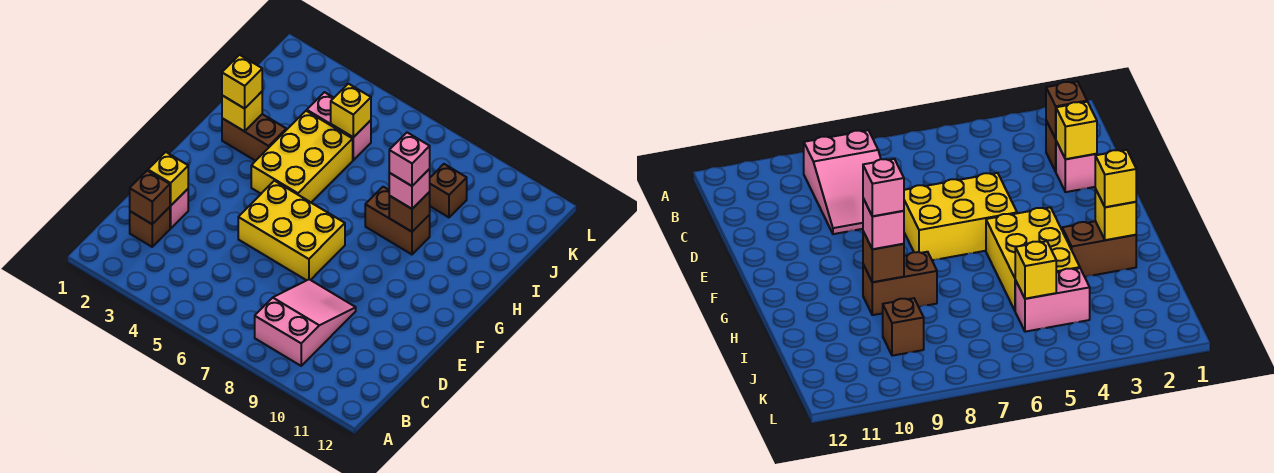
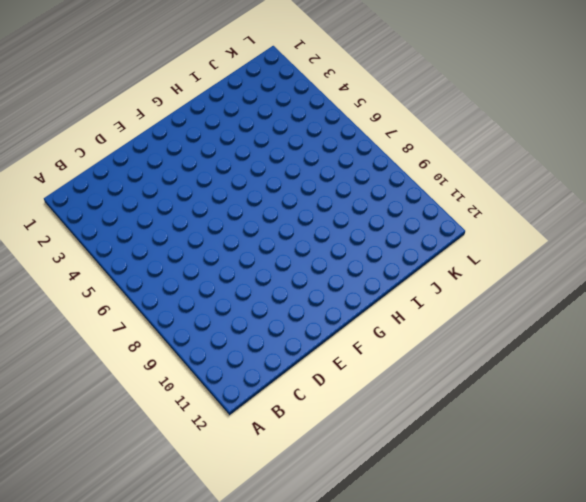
none -> pink 2x3 slope [255,279,356,366]
none -> brown 1x1 brick [130,207,170,247]
none -> pink 1x1 brick [170,189,188,228]

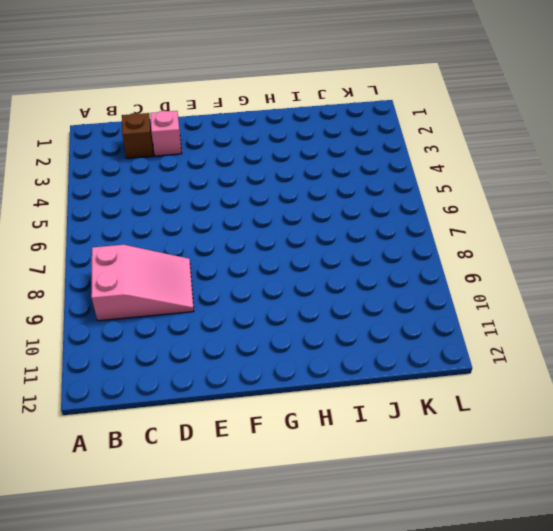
none -> yellow 2x3 brick [238,181,345,280]
none -> yellow 2x3 brick [251,111,353,202]
none -> brown 1x2 brick [222,114,286,161]

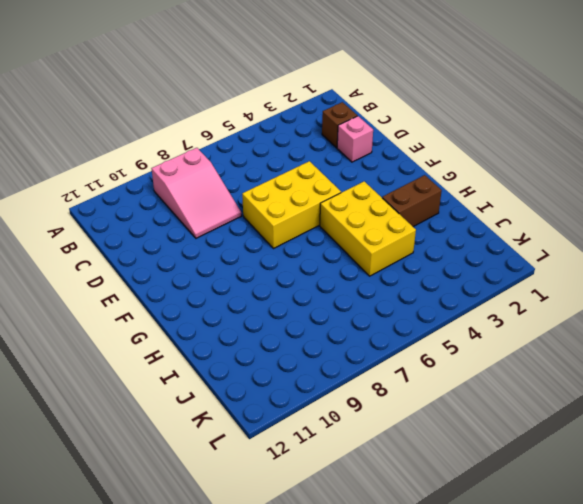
none -> brown 1x2 brick [365,187,430,254]
none -> pink 1x2 brick [307,92,371,160]
none -> brown 1x1 brick [430,164,467,217]

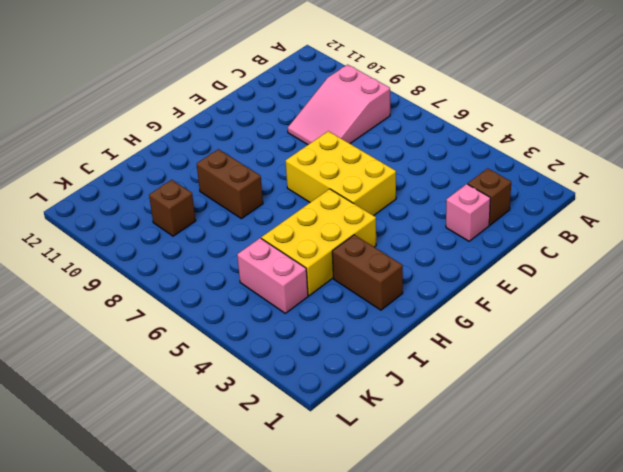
none -> brown 1x1 brick [130,171,170,224]
none -> yellow 1x1 brick [148,152,188,206]
none -> yellow 1x1 brick [222,92,262,131]

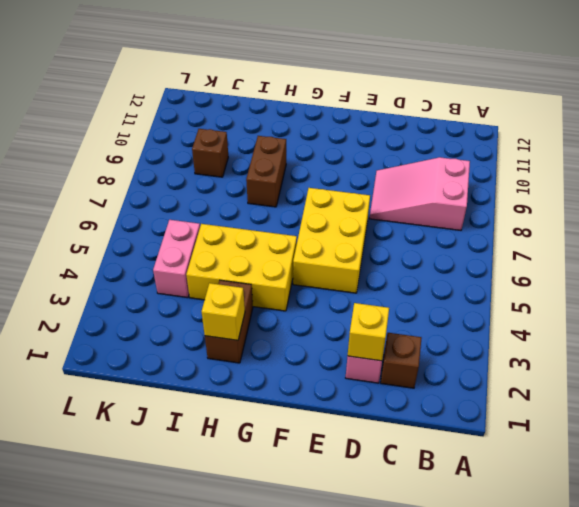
none -> brown 1x1 brick [130,171,170,224]
none -> brown 1x1 brick [389,192,430,232]
none -> yellow 1x1 brick [331,84,371,137]

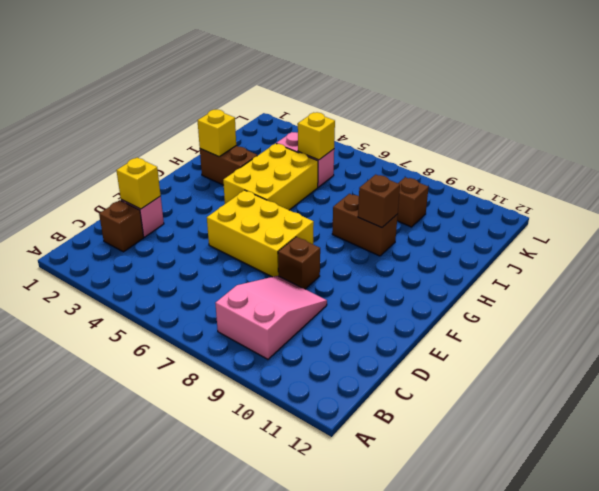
brown 1x1 brick [278,237,320,289] -> brown 1x1 brick moved to [130,171,170,224]
none -> yellow 1x1 brick [222,55,262,109]
none -> pink 1x1 brick [389,169,430,209]
none -> pink 1x1 brick [389,133,430,186]

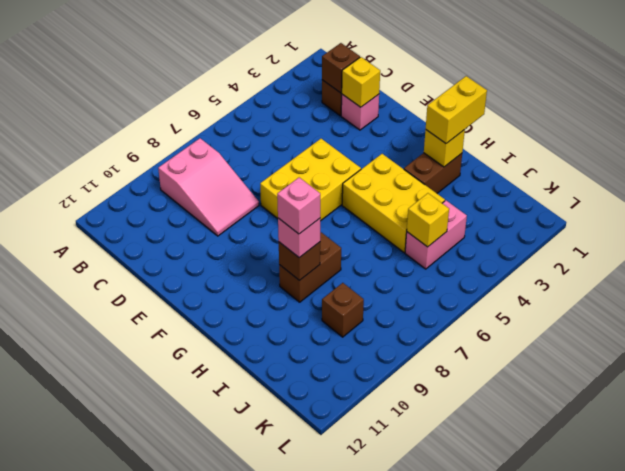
yellow 1x2 brick [426,76,487,143] -> yellow 1x1 brick [222,55,262,109]

